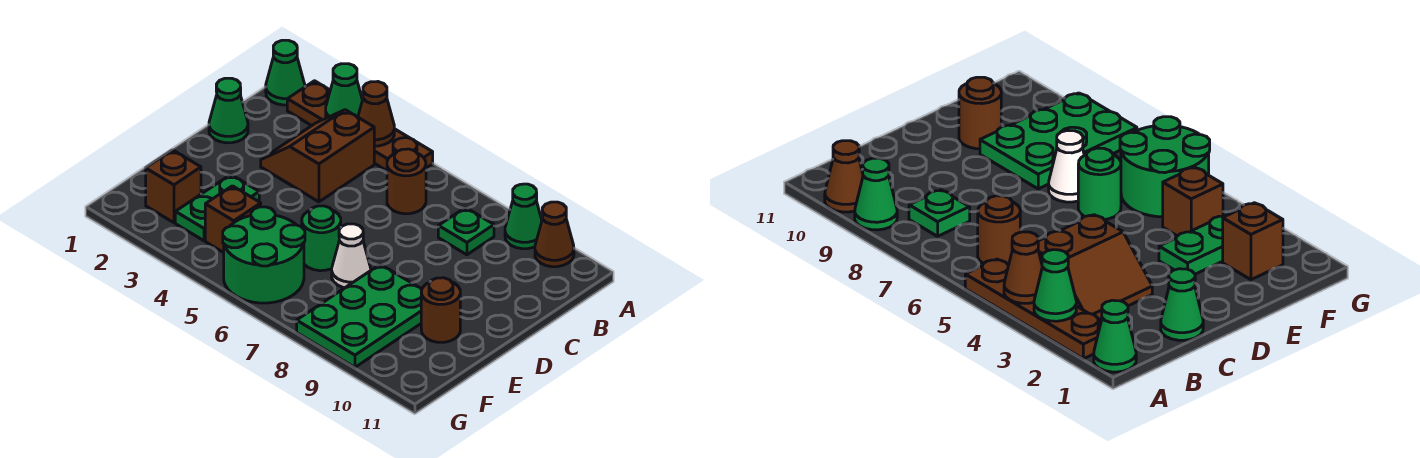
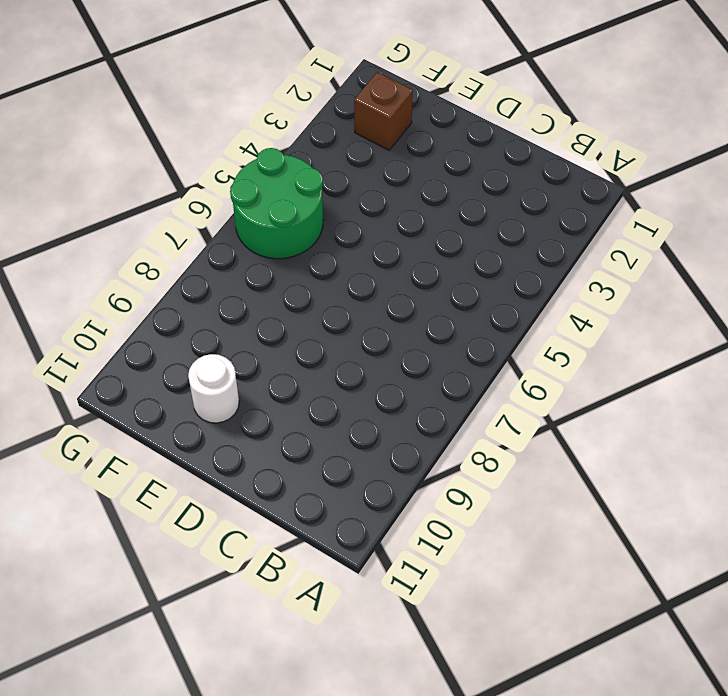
white 1x1 round brick [188,354,239,423] -> brown 1x1 round brick [421,278,460,342]
none -> green 1x1 cone [266,40,305,105]
none -> brown 1x4 plate [287,81,433,171]
none -> green 1x1 cone [505,184,542,249]

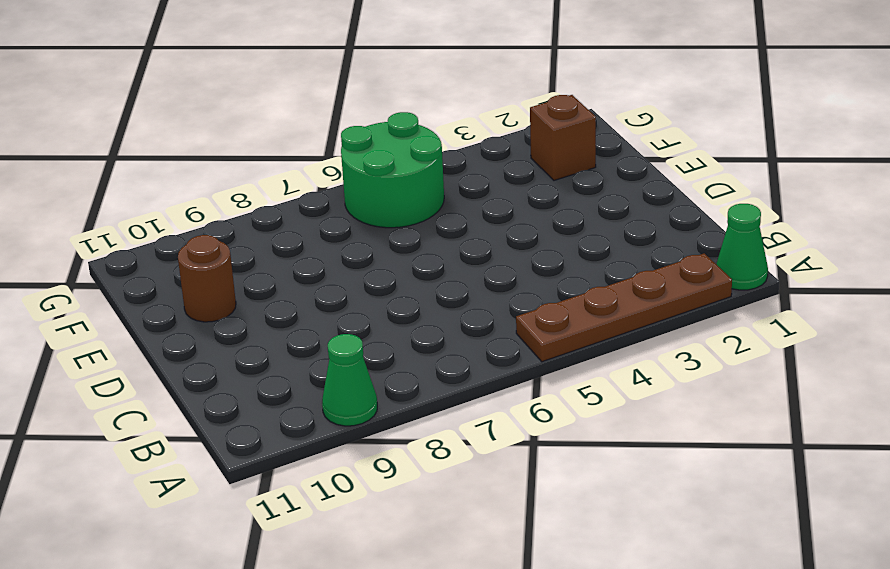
none -> brown 1x1 cone [535,202,574,267]
none -> brown 2x2 slope [261,110,374,202]
none -> brown 1x1 round brick [387,149,426,214]

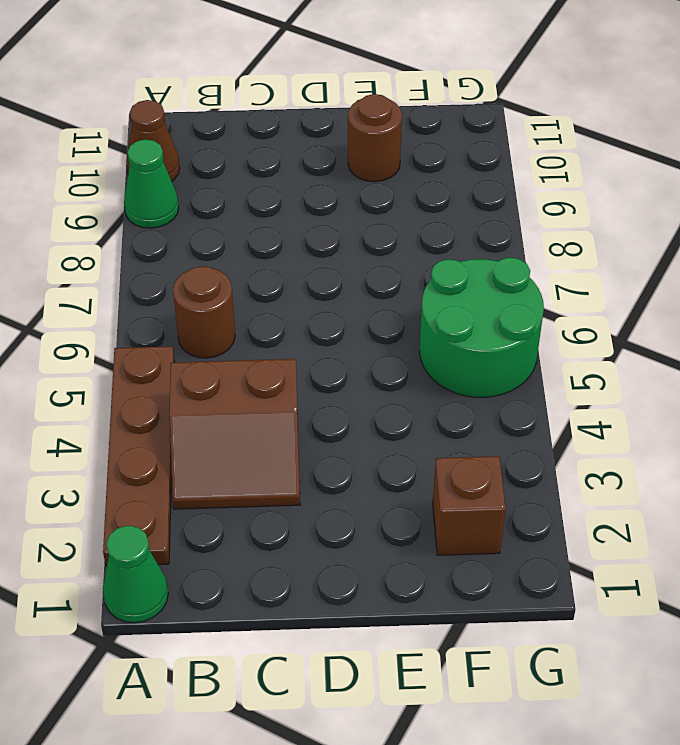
none -> green 1x1 plate [438,208,494,255]
none -> green 1x1 cone [209,78,248,143]
none -> green 1x2 plate [175,175,259,241]

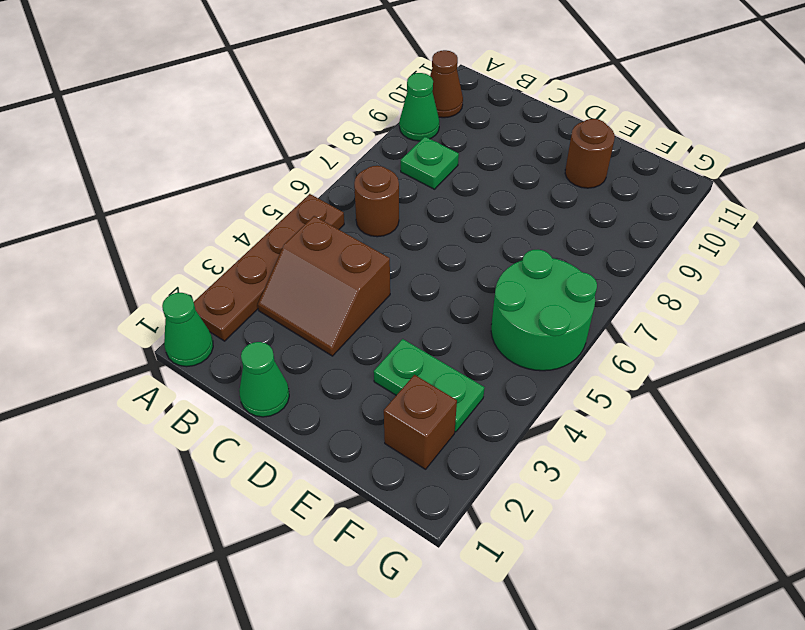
none -> green 1x1 round brick [302,206,341,271]
none -> white 1x1 cone [332,224,371,288]
none -> green 2x3 plate [297,264,422,367]

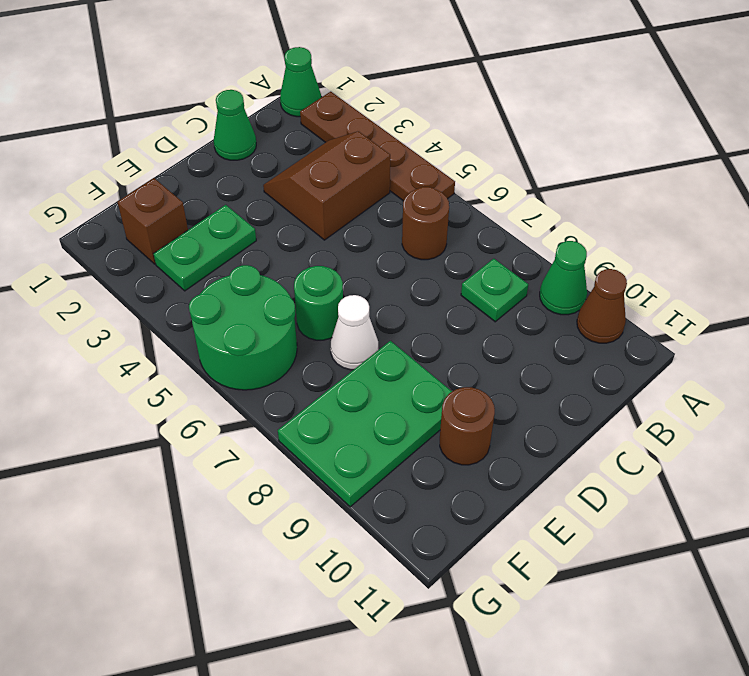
none -> brown 1x1 brick [205,186,261,253]
none -> green 1x1 cone [326,64,362,118]
none -> brown 1x1 cone [358,82,394,146]

